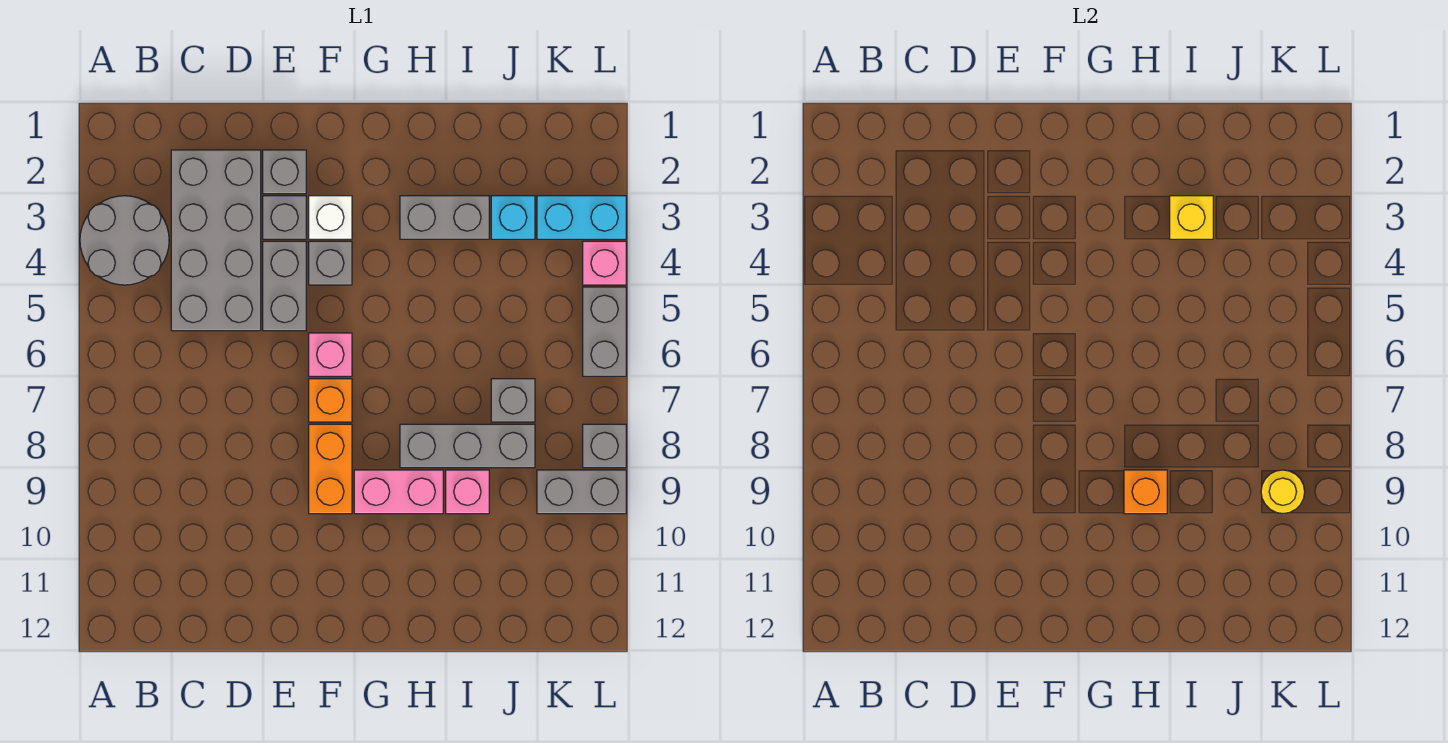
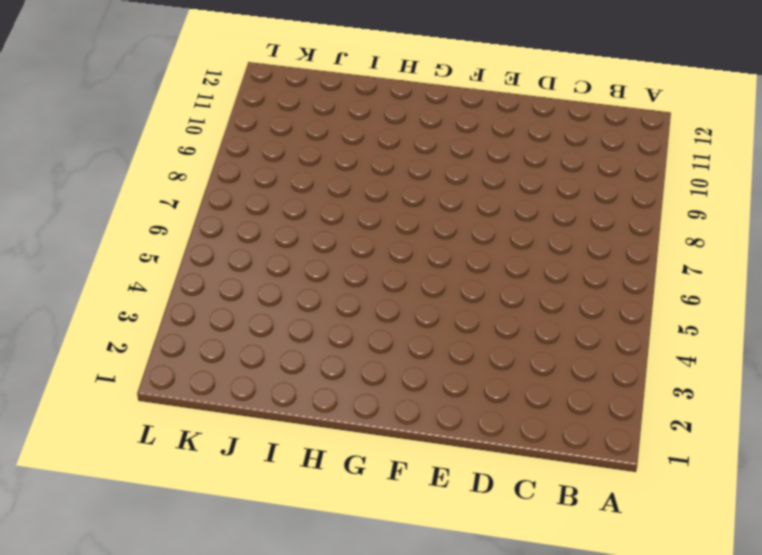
none -> grey 2x2 round brick [80,196,169,285]
none -> grey 2x4 brick [171,150,261,331]
none -> grey 1x1 brick [263,150,306,194]

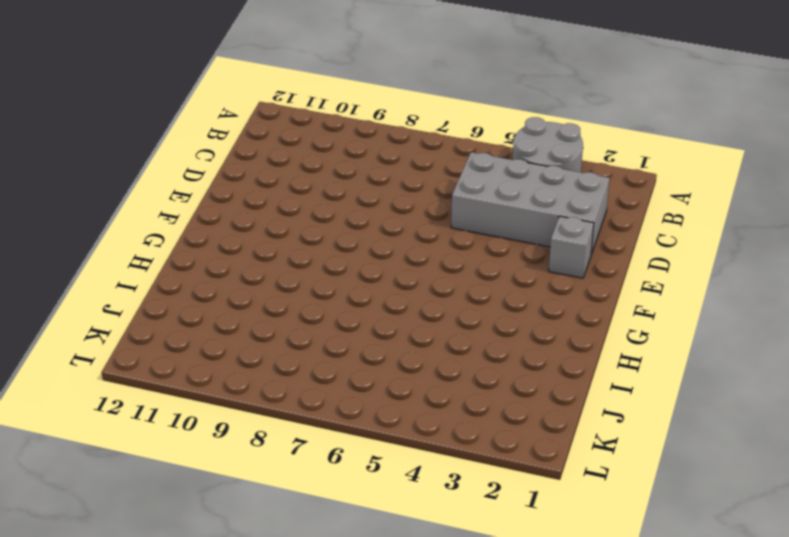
none -> grey 1x1 brick [263,196,306,239]
none -> grey 1x2 brick [263,241,306,331]
none -> white 1x1 brick [309,196,352,239]

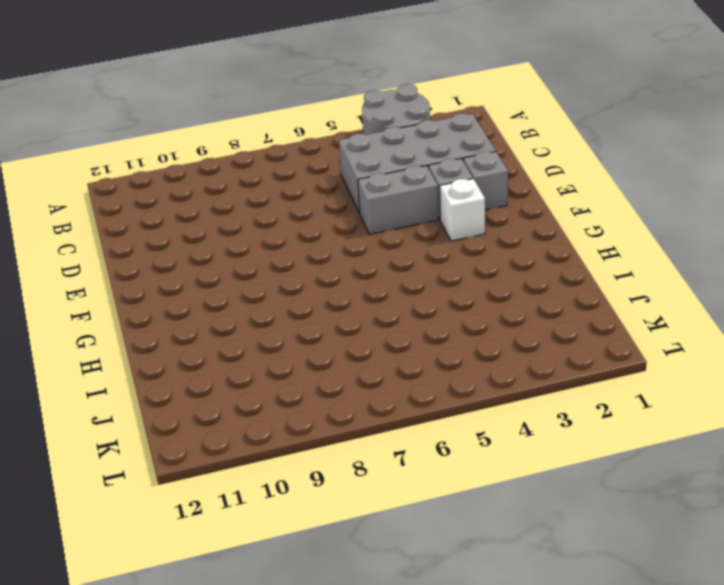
none -> grey 1x1 brick [309,241,352,285]
none -> pink 1x1 brick [309,333,352,376]
none -> orange 1x1 brick [309,379,352,422]

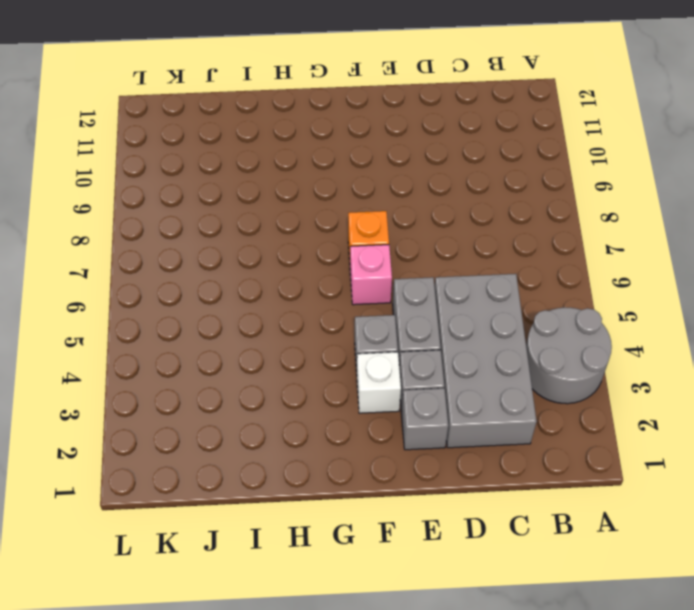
none -> orange 1x2 brick [309,424,352,514]
none -> pink 1x2 brick [354,470,443,514]
none -> grey 1x2 brick [400,196,489,239]

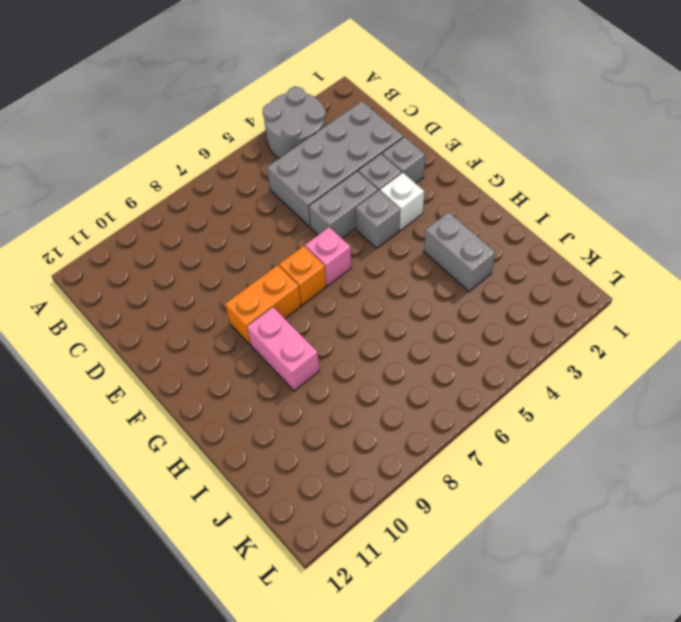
none -> grey 1x3 brick [400,424,535,468]
none -> pink 1x1 brick [446,470,489,514]
none -> cyan 1x1 brick [491,196,535,239]

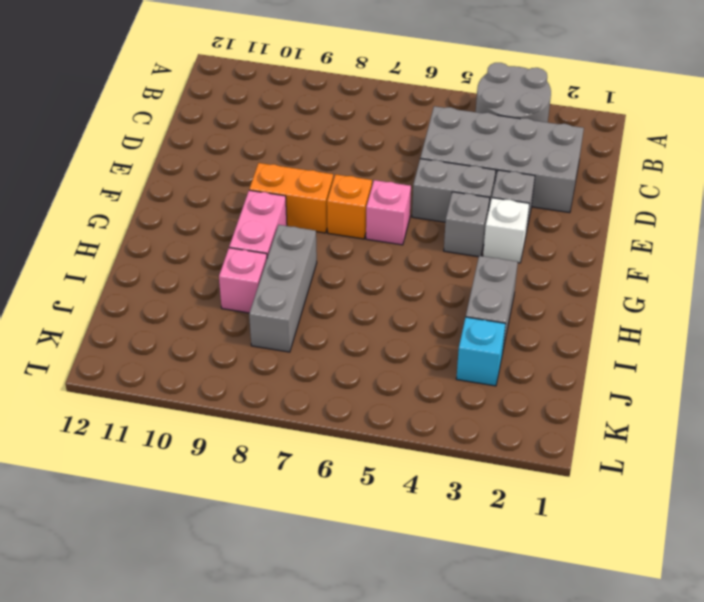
none -> grey 1x1 brick [263,150,306,194]
none -> grey 1x1 brick [491,379,535,422]
none -> cyan 1x2 brick [537,196,626,239]

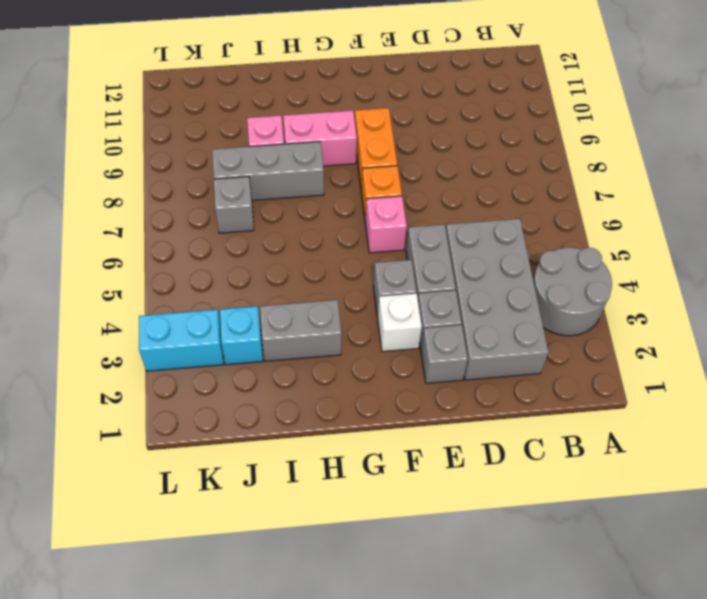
none -> grey 1x2 brick [537,470,626,514]
none -> pink 1x1 brick [583,241,626,285]
none -> grey 1x2 brick [583,287,626,376]

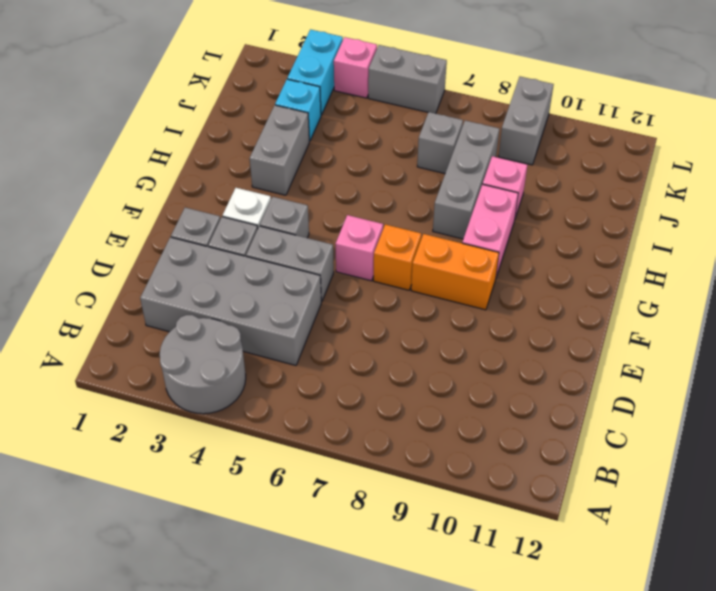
none -> grey 1x1 brick [583,424,626,468]
none -> orange 1x1 brick [1124,470,1167,514]
none -> yellow 1x1 brick [1170,196,1213,239]

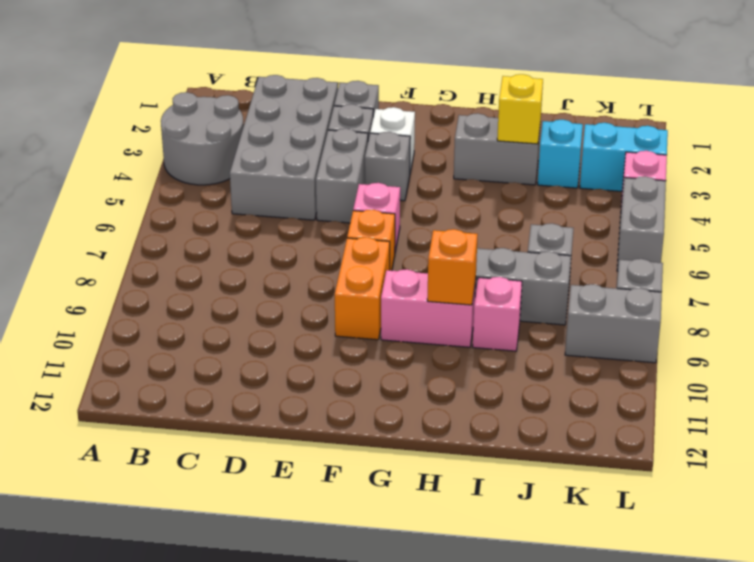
none -> yellow 1x1 round brick [1261,470,1305,513]

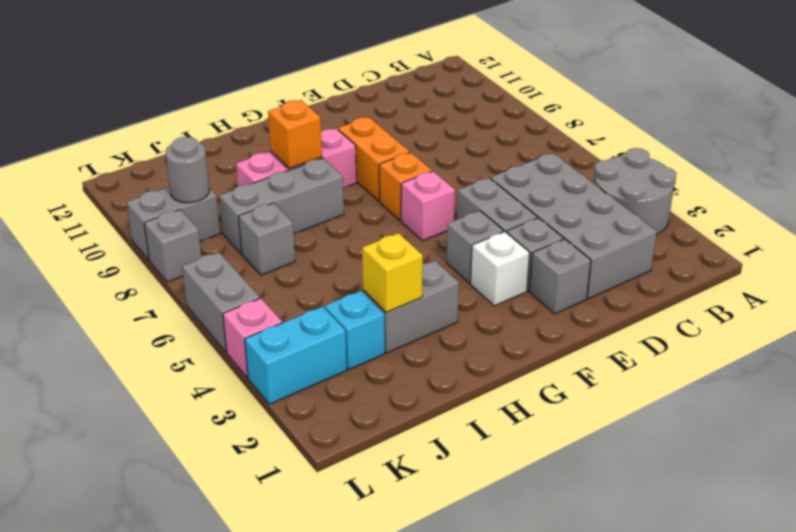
grey 1x1 round brick [166,137,209,203] -> yellow 1x1 round brick [1261,470,1305,513]

